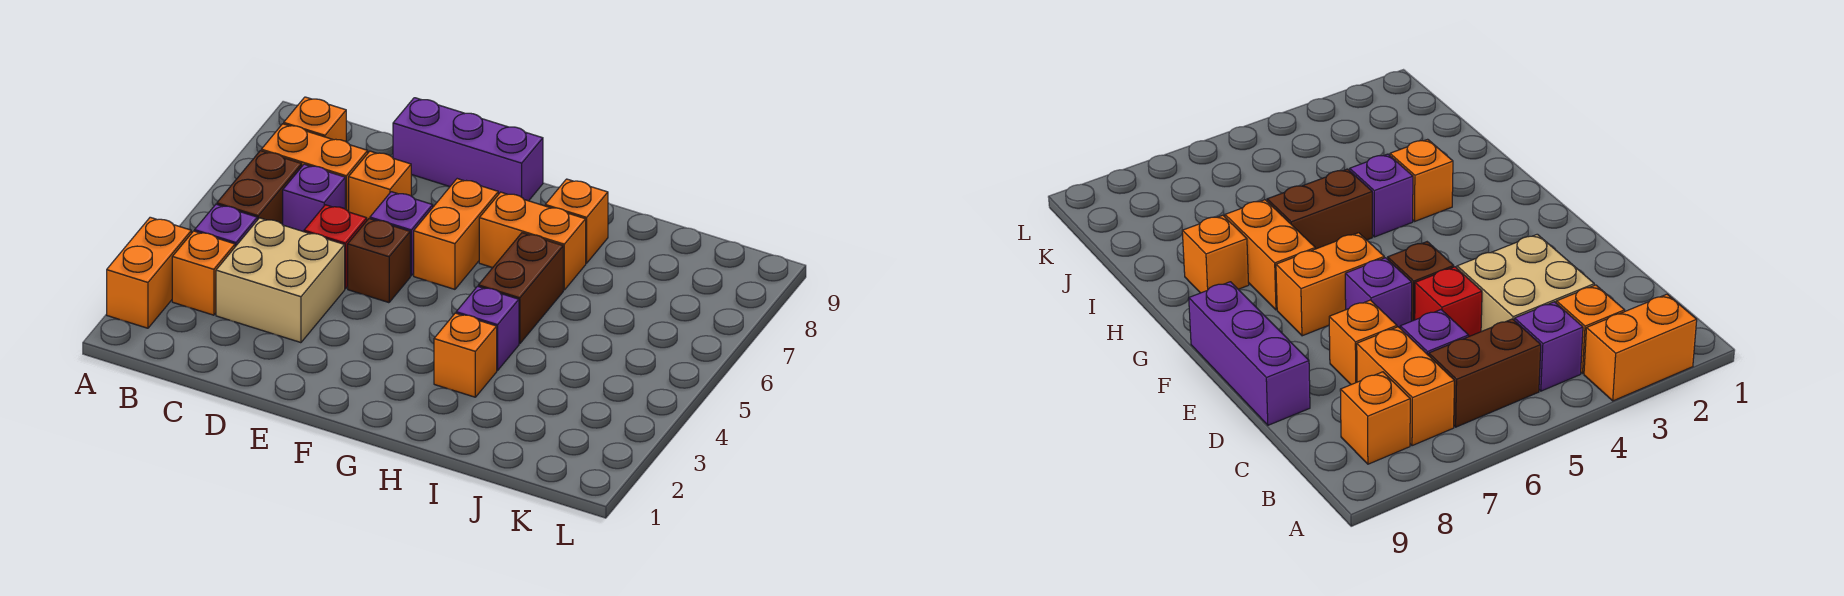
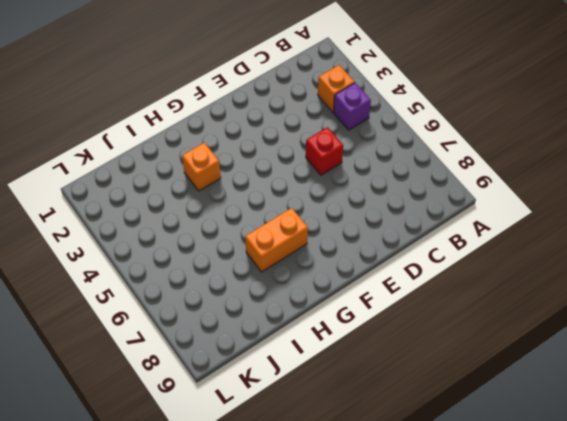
none -> orange 1x2 brick [107,217,191,328]
none -> brown 1x2 brick [217,151,302,225]
none -> orange 1x2 brick [261,124,368,212]

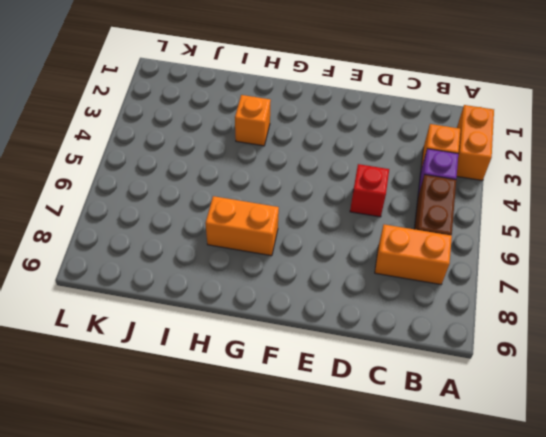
none -> orange 1x1 brick [284,97,346,141]
none -> tan 2x2 brick [216,218,345,343]
none -> purple 1x1 brick [283,164,345,232]

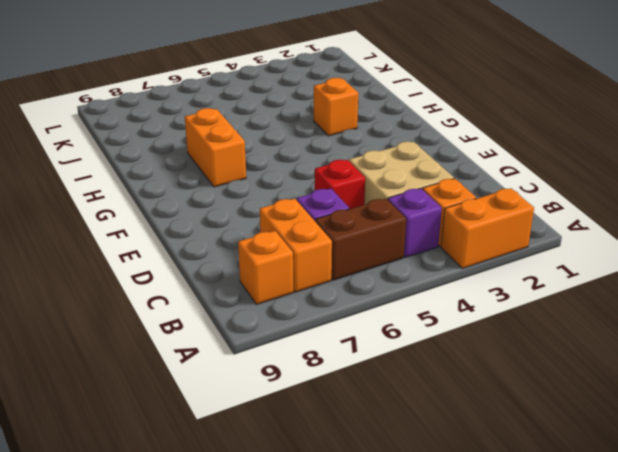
none -> orange 1x1 brick [349,151,411,220]
none -> purple 1x3 brick [393,98,543,201]
none -> brown 1x1 brick [348,219,410,303]

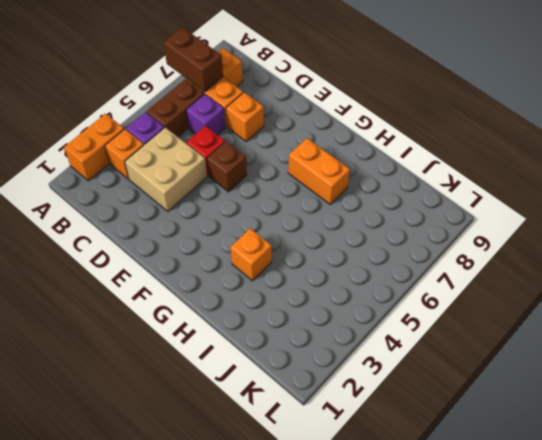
brown 1x2 brick [163,27,223,92] -> brown 1x2 brick turned to [478,233,563,344]
none -> purple 1x3 brick [393,98,543,201]
none -> purple 1x1 brick [370,192,433,276]
none -> orange 1x2 brick [414,179,498,289]

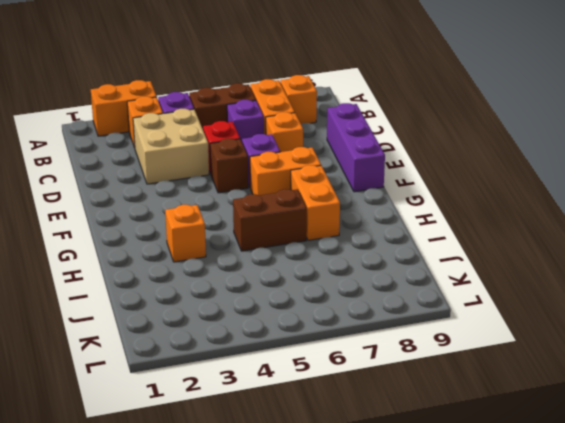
none -> purple 1x1 brick [456,286,519,370]
none -> orange 1x1 brick [545,179,608,263]

